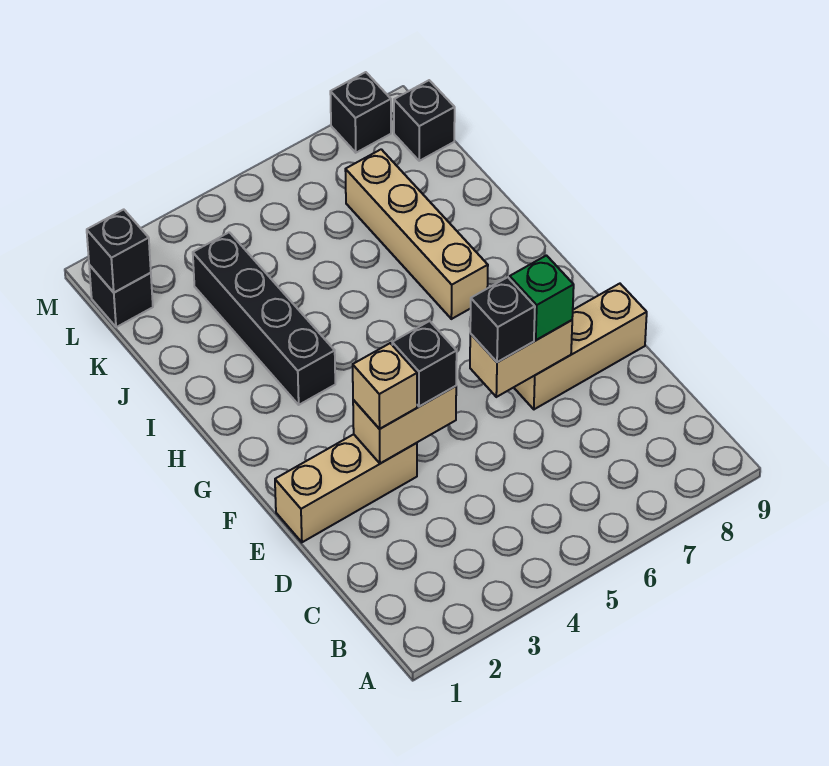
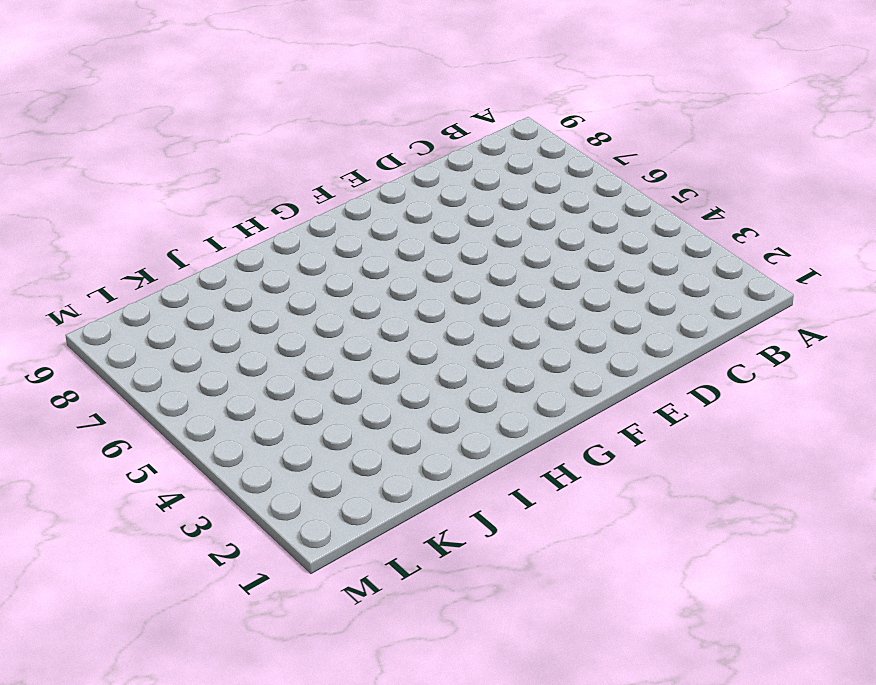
none -> tan 1x3 brick [275,434,417,542]
none -> tan 1x3 brick [514,284,647,409]
none -> black 1x4 brick [193,232,335,405]

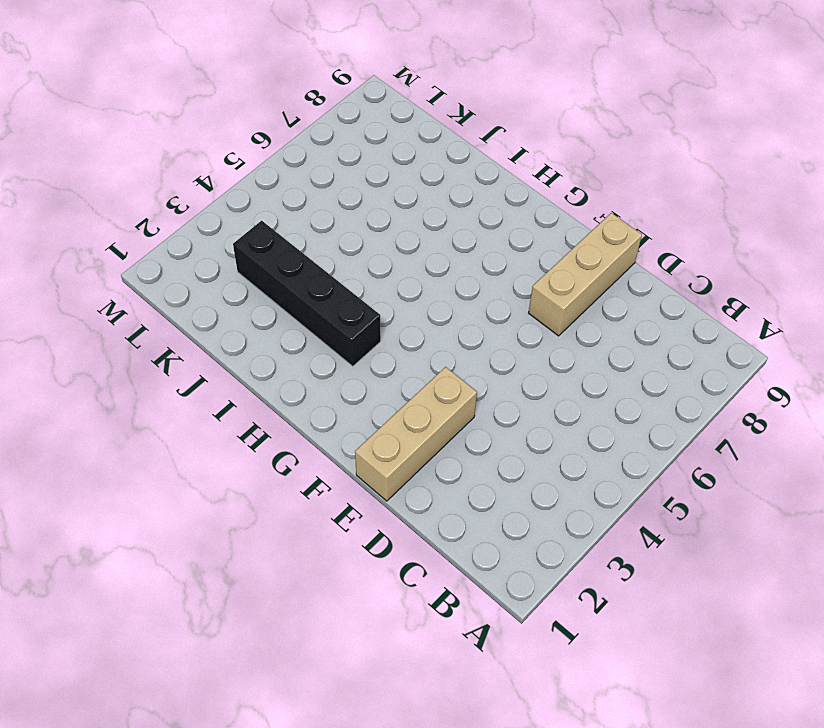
none -> tan 1x4 brick [345,149,488,319]
none -> black 1x1 brick [89,265,153,327]
none -> black 1x1 brick [394,80,455,161]

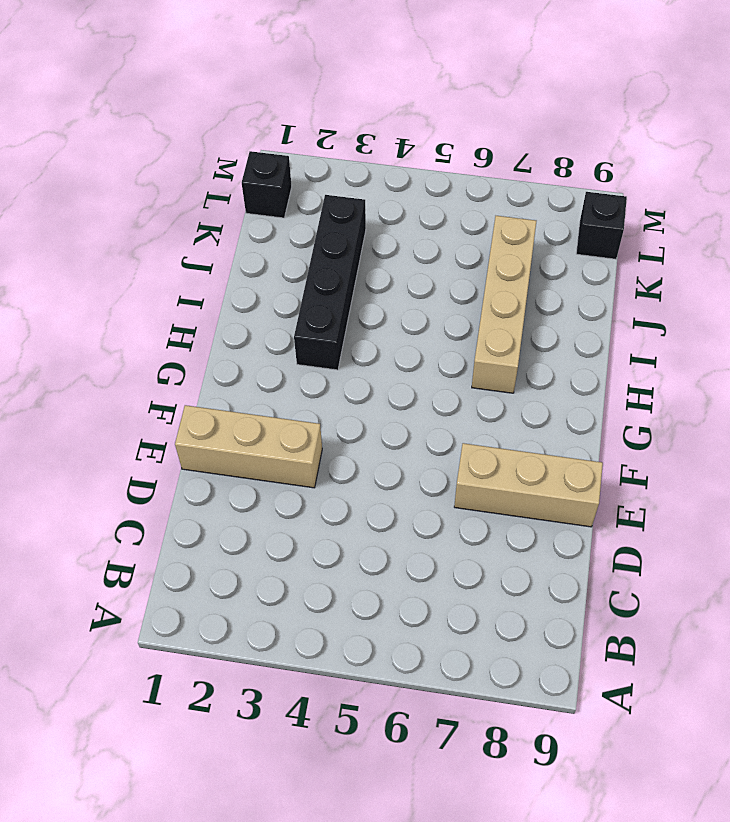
none -> black 1x1 brick [330,72,391,153]
none -> tan 1x2 brick [353,386,456,463]
none -> tan 1x2 brick [470,320,572,397]

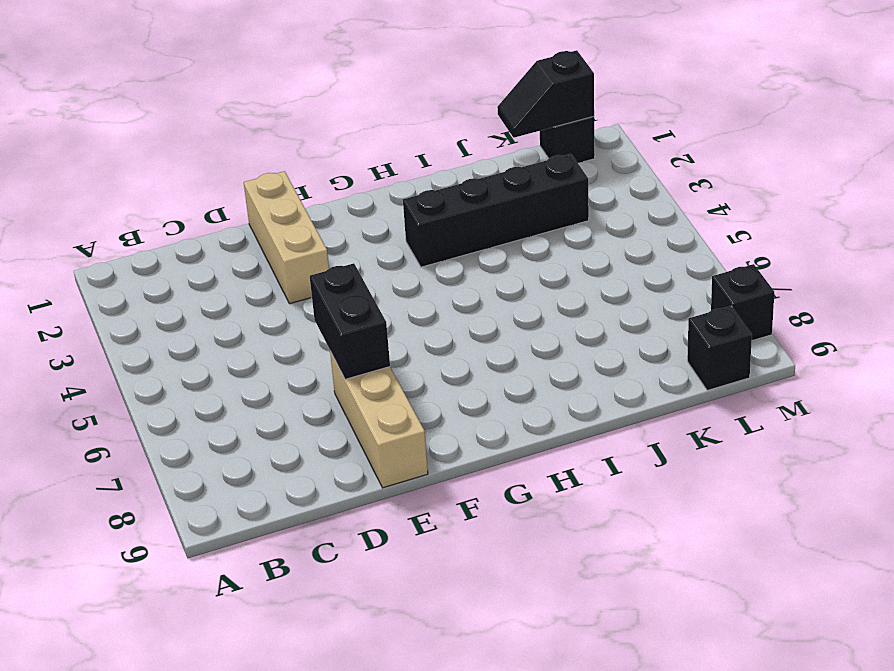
black 1x2 brick [310,263,390,379] -> tan 1x2 brick [470,320,572,397]
black 1x2 slope [497,50,594,138] -> black 1x1 brick [87,209,151,293]
none -> tan 1x4 brick [345,149,488,319]
none -> tan 1x2 brick [353,386,456,463]
none -> tan 1x1 brick [353,343,417,429]

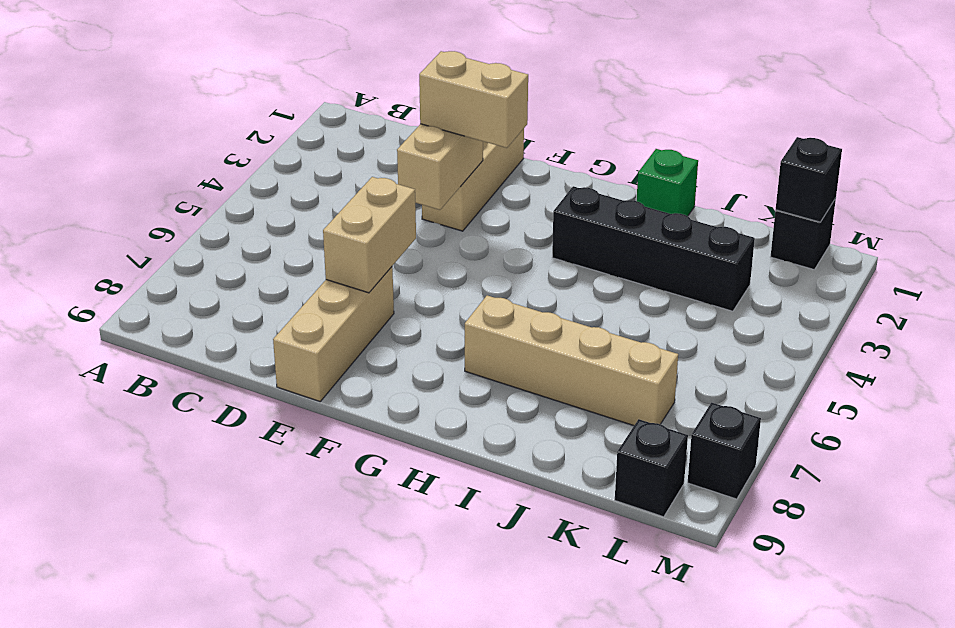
tan 1x2 brick [419,51,528,148] -> tan 1x1 brick [353,343,417,429]
green 1x1 brick [637,149,698,216] -> green 1x1 brick moved to [510,256,574,340]
none -> black 1x1 brick [392,321,457,407]
none -> black 1x1 brick [470,277,535,362]

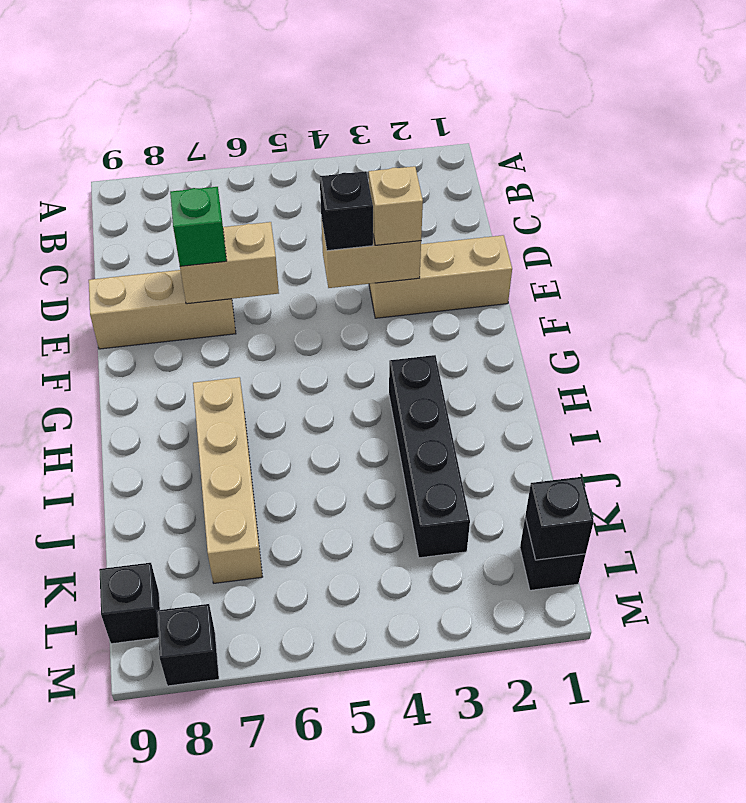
none -> black 1x1 brick [470,277,535,362]

